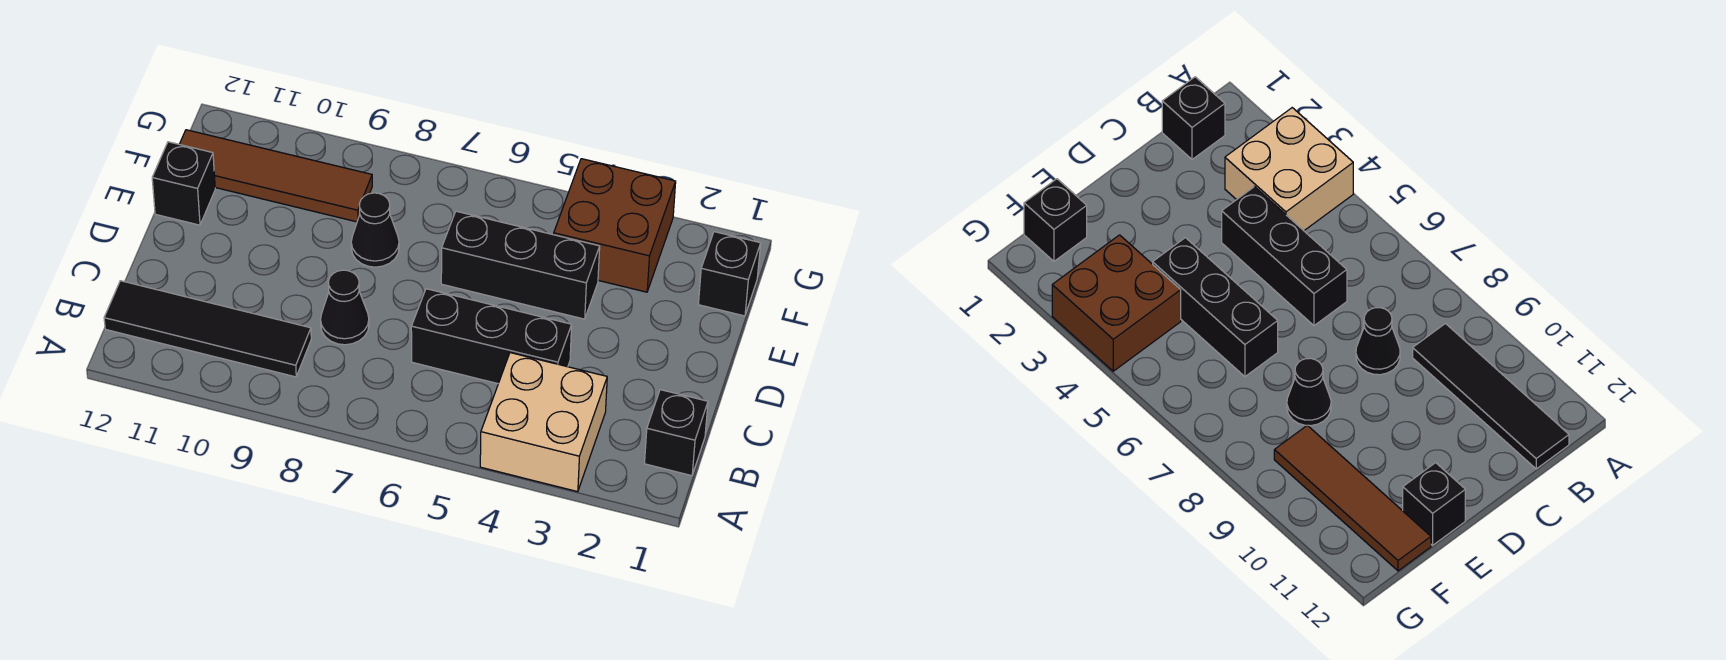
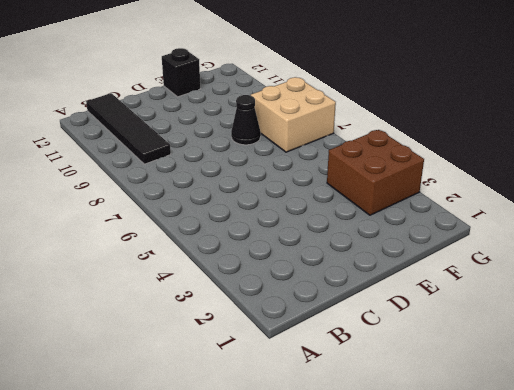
tan 2x2 brick [251,77,336,152] -> tan 2x2 brick moved to [480,353,607,492]
none -> black 1x1 brick [645,390,708,476]
none -> black 1x3 brick [411,289,572,384]

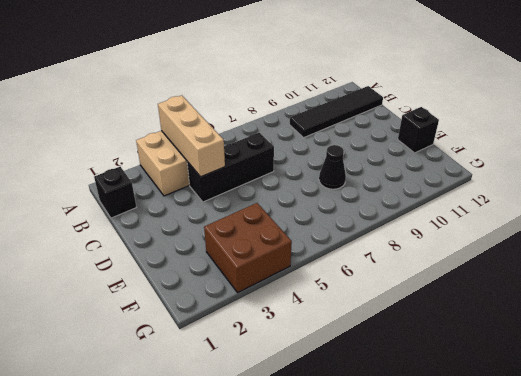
tan 1x3 brick [158,95,225,177] -> none
none -> black 1x1 cone [320,270,369,345]
none -> black 1x3 brick [441,211,600,319]

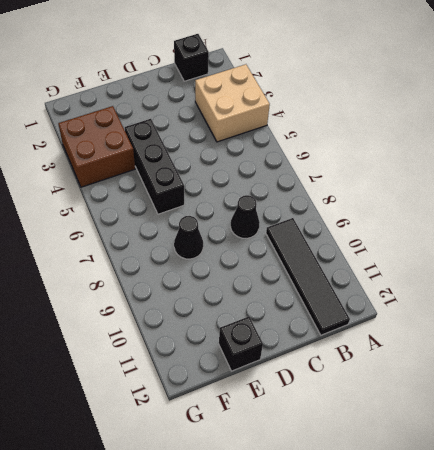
none -> black 1x3 brick [411,289,572,384]
none -> black 1x1 brick [698,232,761,316]

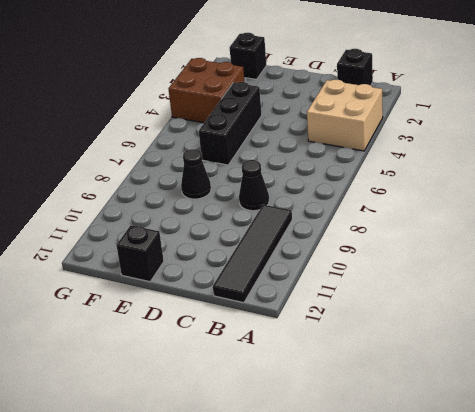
none -> black 1x3 brick [411,289,572,384]
none -> brown 1x4 tile [179,130,372,222]

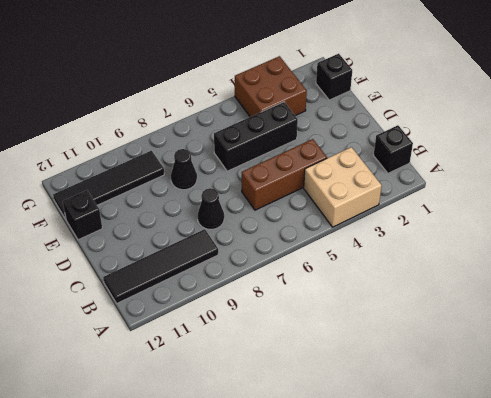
brown 1x3 brick [242,139,327,210] -> black 1x3 brick [411,289,572,384]
black 1x4 tile [53,151,164,219] -> brown 1x4 tile [179,130,372,222]

